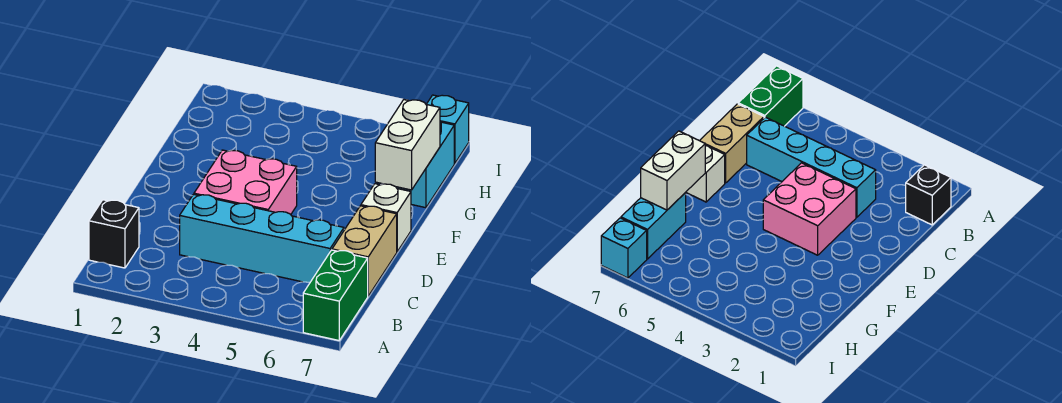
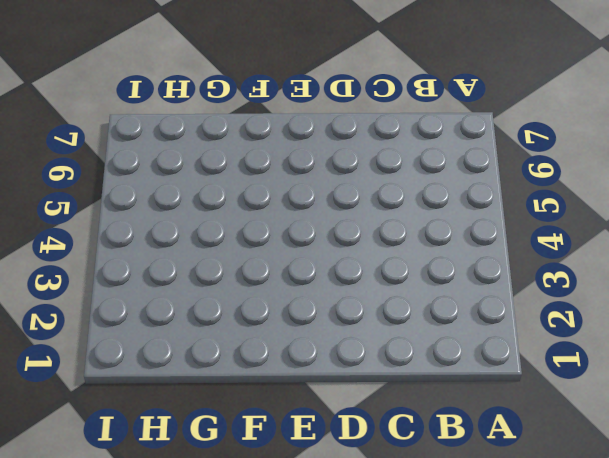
none -> green 1x2 brick [303,250,368,340]
none -> black 1x1 brick [89,200,139,268]

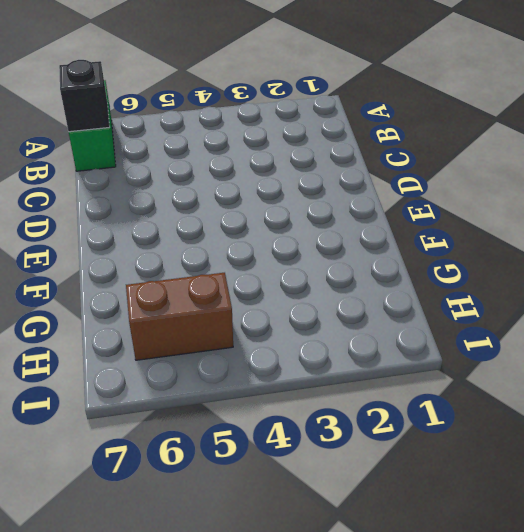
black 1x1 brick [59,60,110,132] -> black 1x1 brick moved to [89,200,139,268]
brown 1x2 brick [126,273,233,360] -> none
none -> cyan 1x4 brick [180,194,344,283]
none -> tan 1x2 brick [332,206,397,296]

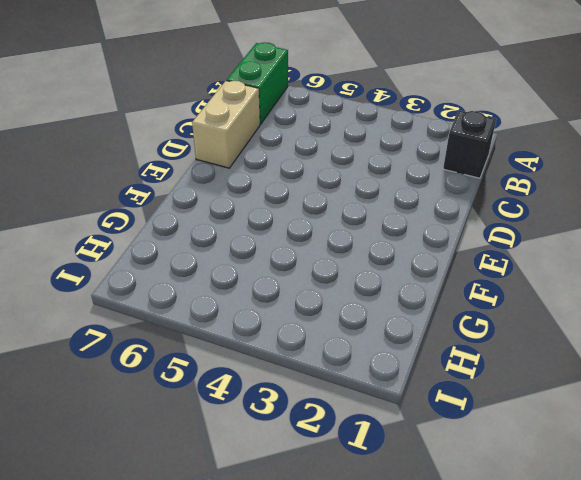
none -> cyan 1x4 brick [180,194,344,283]
none -> pink 2x2 brick [194,150,297,214]

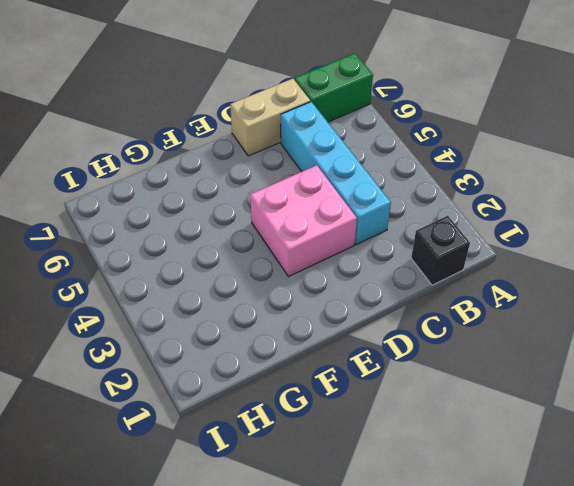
none -> white 1x1 brick [361,184,411,252]
none -> cyan 1x2 brick [396,122,454,208]

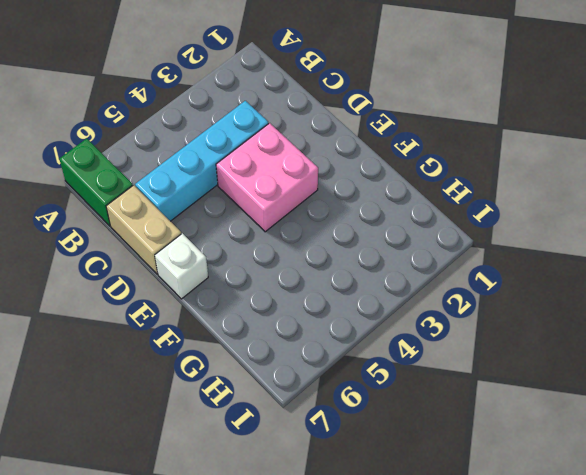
none -> black 1x1 brick [89,200,139,268]
none -> cyan 1x2 brick [396,122,454,208]

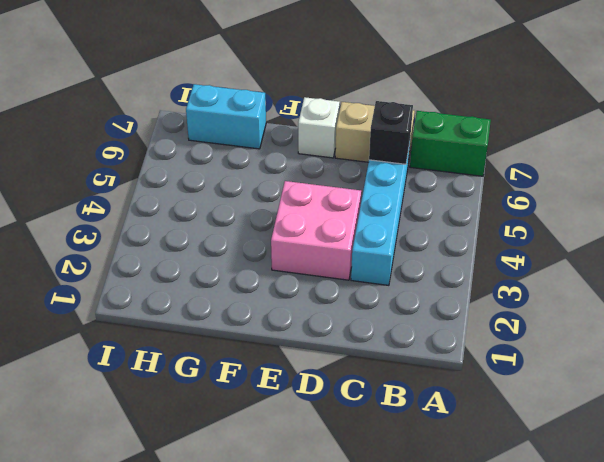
black 1x1 brick [369,101,413,164] -> black 1x1 brick moved to [89,200,139,268]
none -> cyan 1x1 brick [427,95,469,163]
none -> white 1x2 brick [375,100,440,190]

